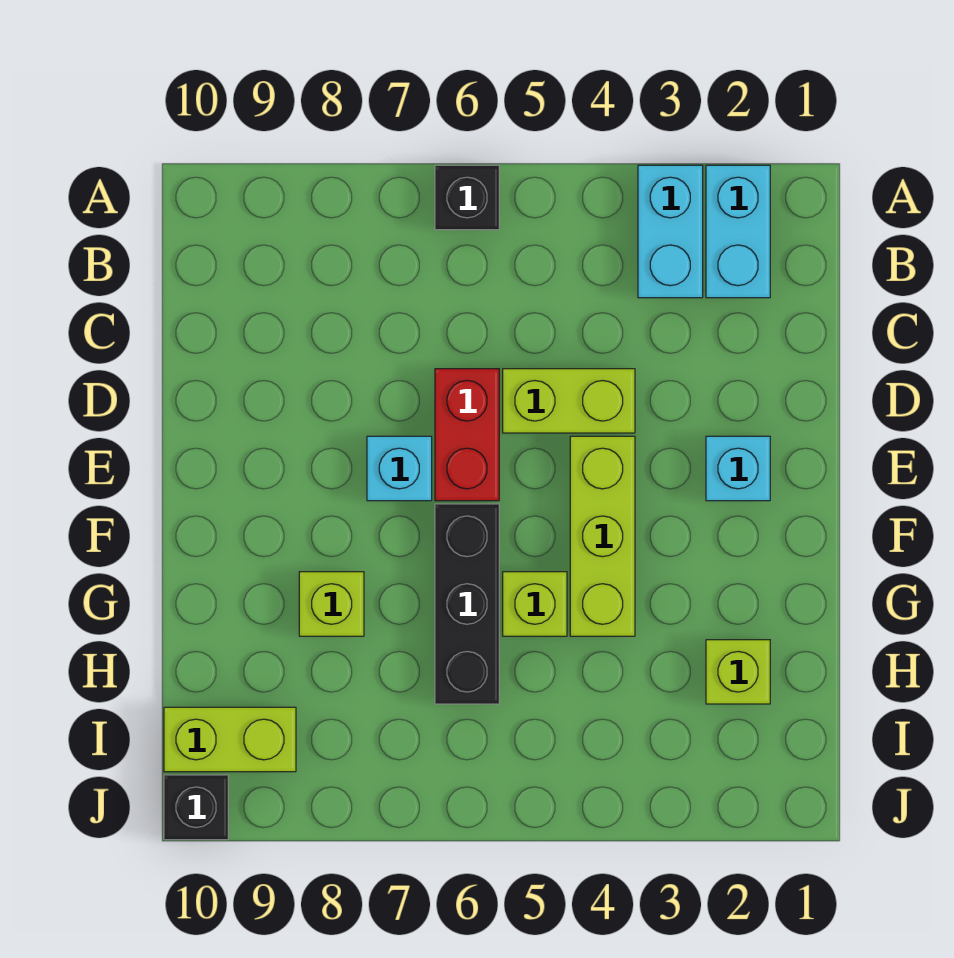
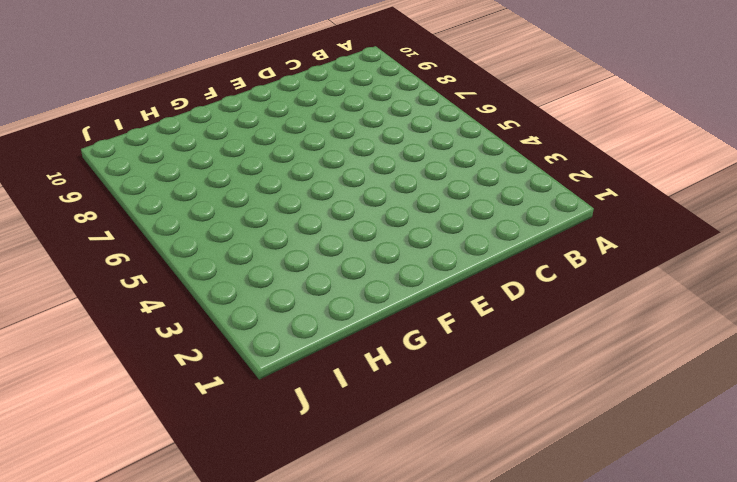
none -> cyan 1x2 brick [706,165,770,298]
none -> cyan 1x2 brick [638,165,703,298]
none -> black 1x1 brick [435,165,499,230]

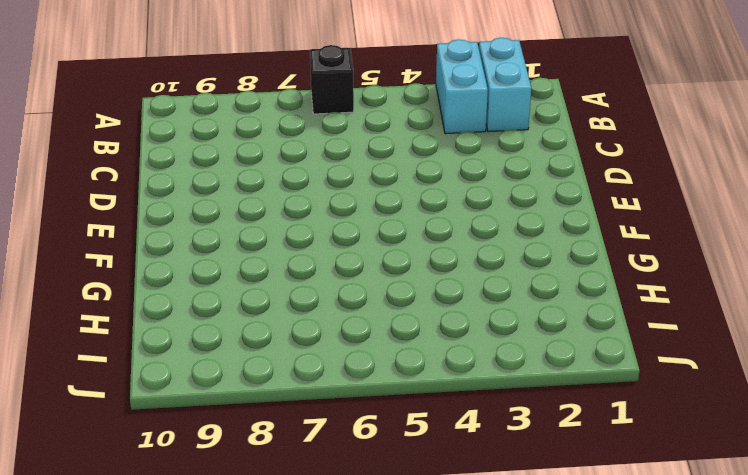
none -> lime 1x2 brick [503,369,635,433]
none -> red 1x2 brick [435,369,499,501]
none -> cyan 1x1 brick [706,436,770,501]

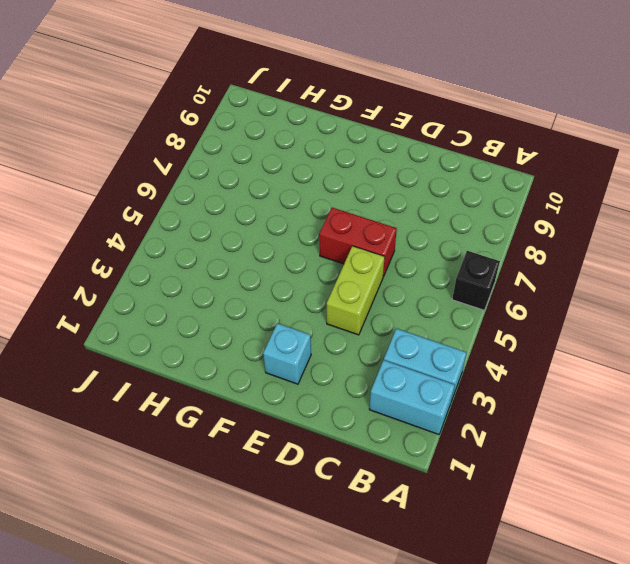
none -> lime 1x3 brick [570,436,635,636]
none -> cyan 1x1 brick [367,436,432,501]
none -> black 1x3 brick [435,504,499,704]

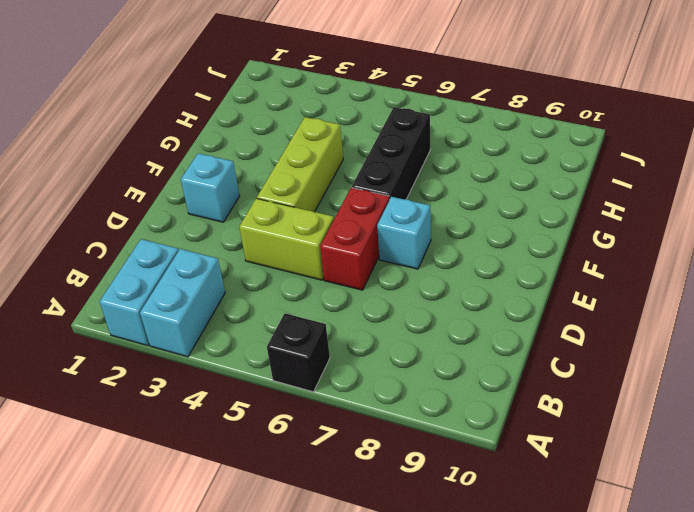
none -> lime 1x1 brick [503,572,567,636]
none -> lime 1x1 brick [299,572,364,636]
none -> lime 1x1 brick [706,640,770,704]

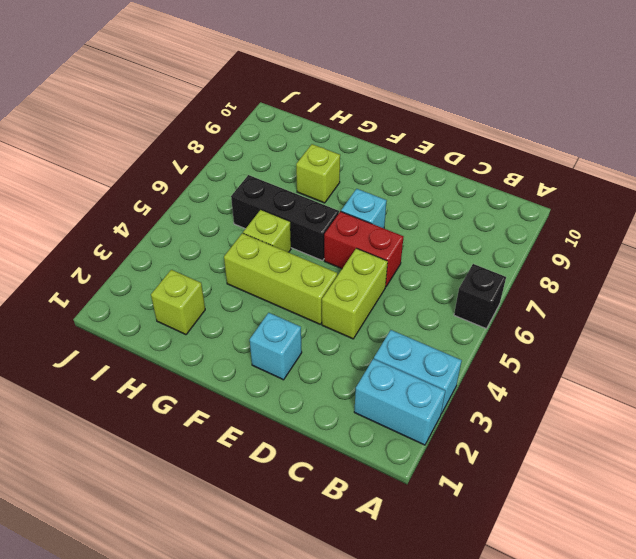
none -> lime 1x2 brick [164,707,296,772]
none -> black 1x1 brick [164,775,228,840]

